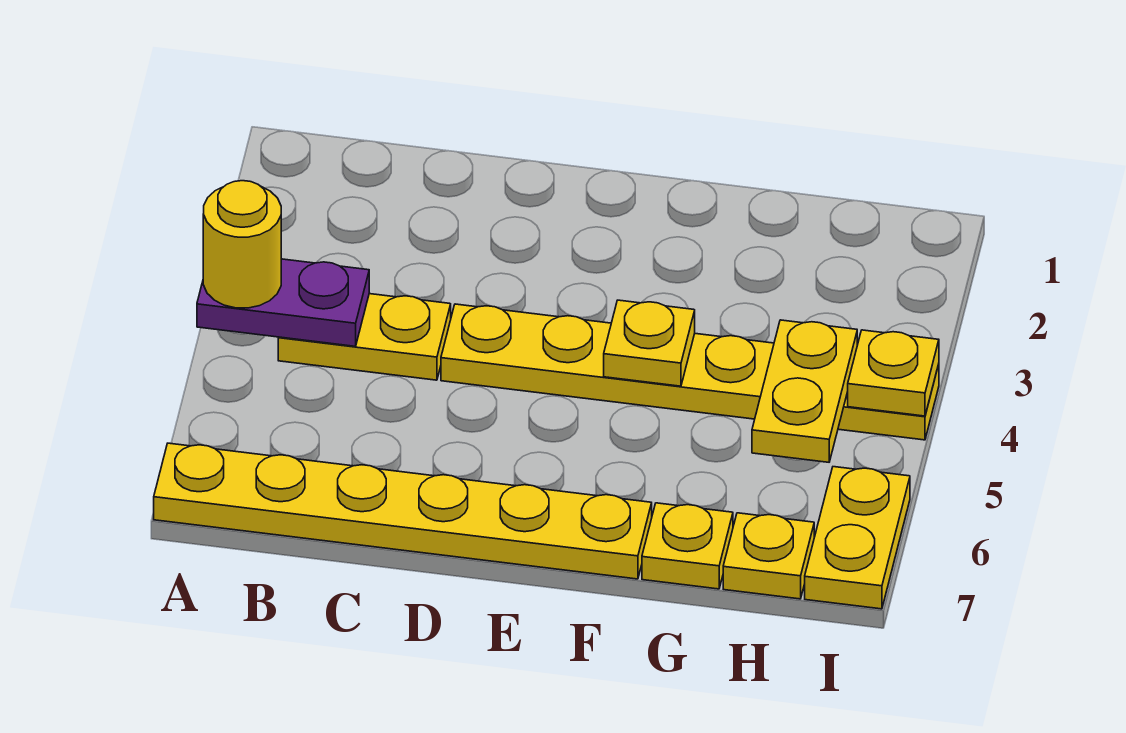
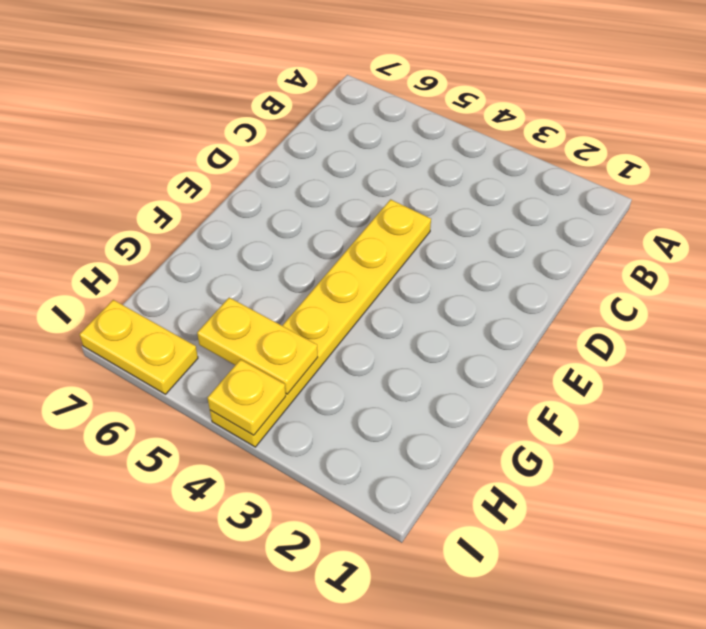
none -> yellow 1x6 plate [154,443,652,579]
none -> yellow 1x2 plate [278,294,451,380]

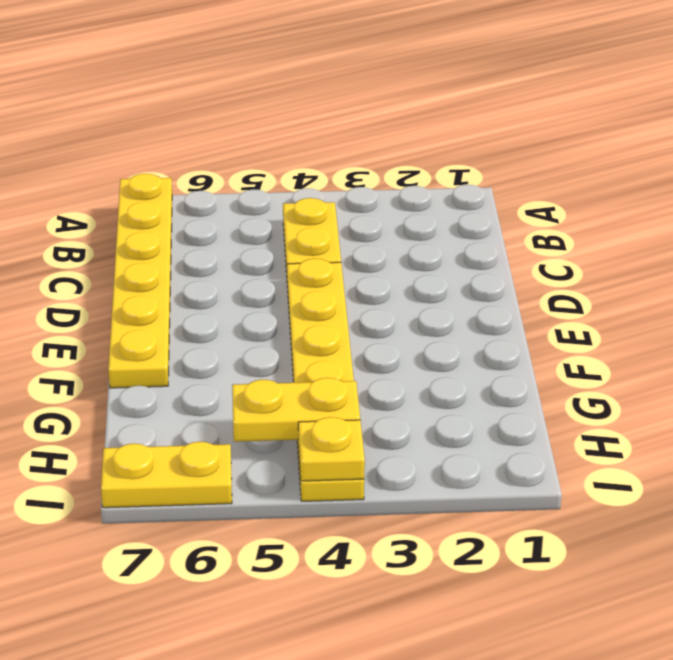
none -> yellow 1x1 plate [642,503,733,589]
none -> yellow 1x1 plate [723,513,814,599]

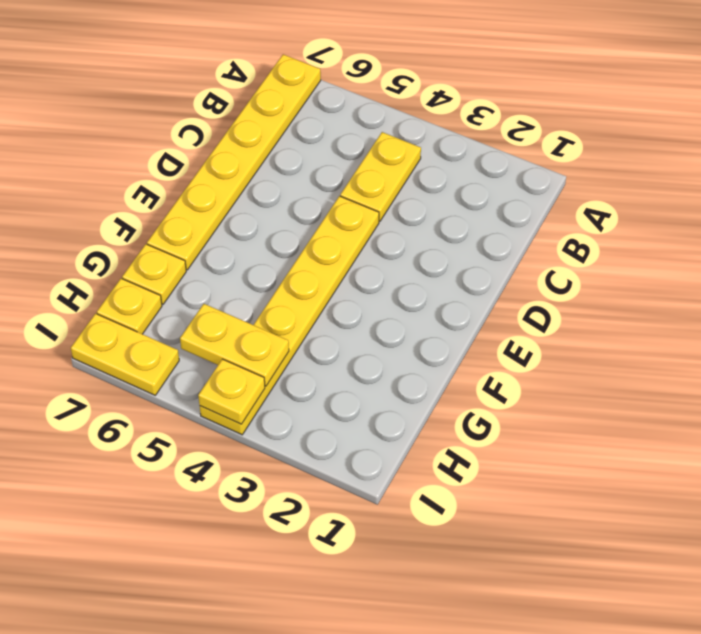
none -> purple 1x2 plate [197,259,369,346]
none -> yellow 1x1 plate [604,300,695,386]

